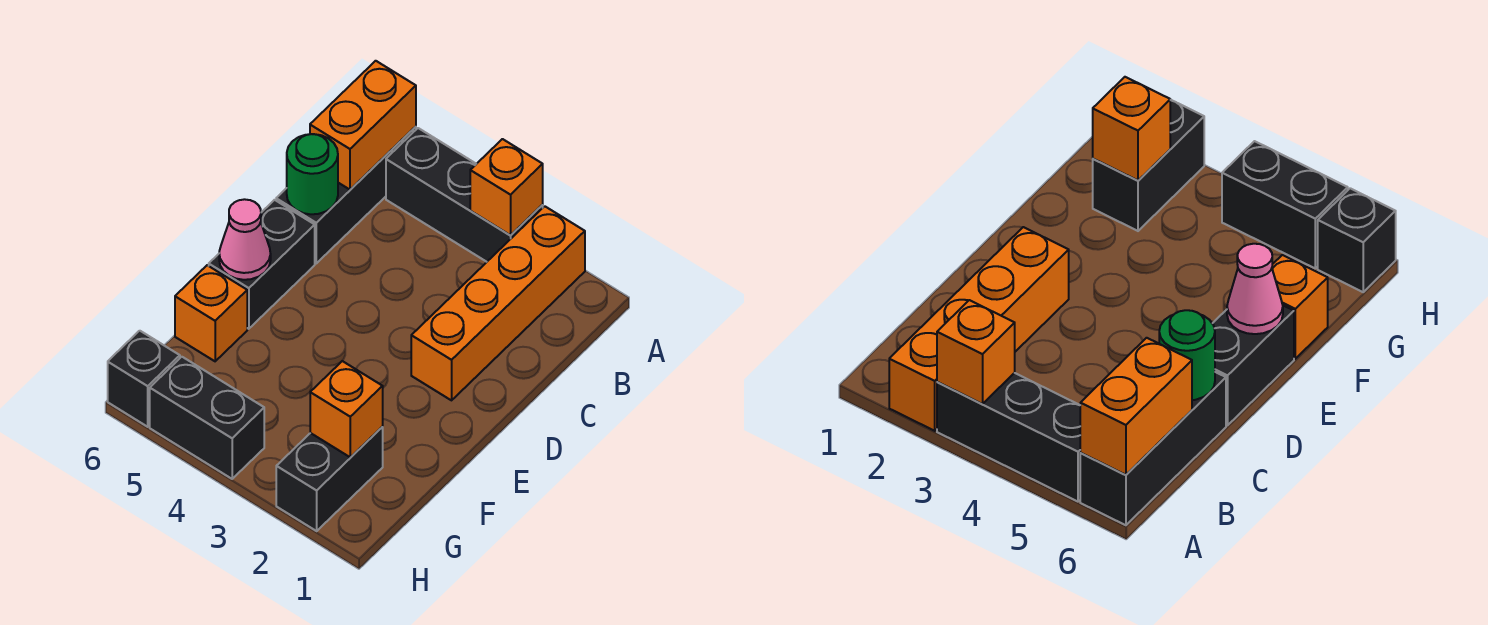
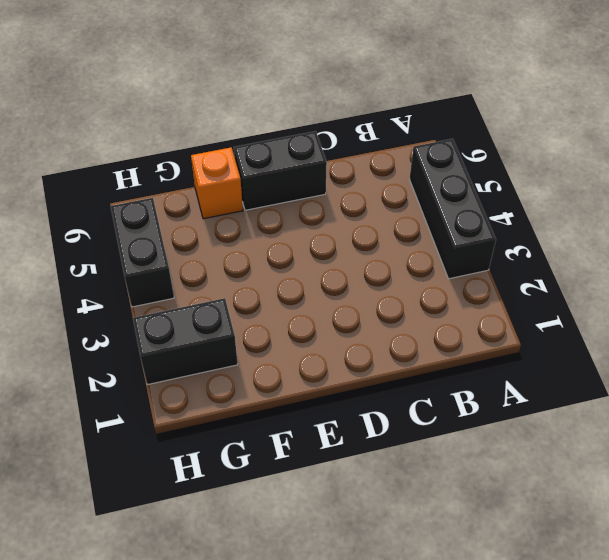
none -> orange 1x4 brick [411,206,585,400]
none -> black 1x3 brick [276,127,416,263]
none -> black 1x1 brick [108,331,180,427]

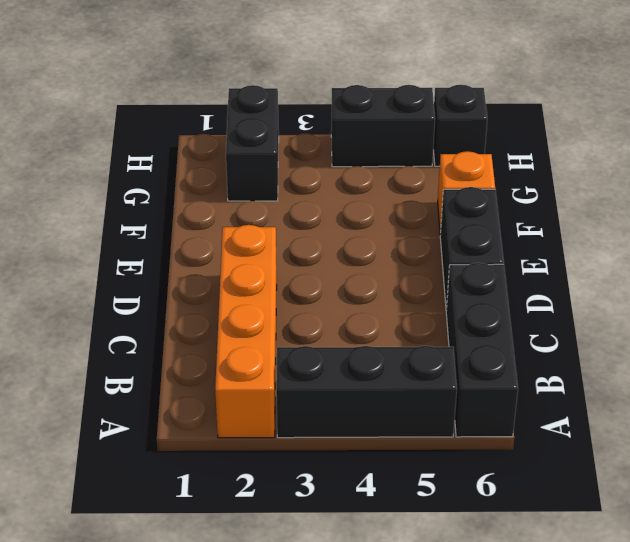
none -> orange 1x1 brick [470,139,543,235]
none -> orange 1x2 brick [310,61,416,190]
none -> green 1x1 round brick [287,134,338,214]

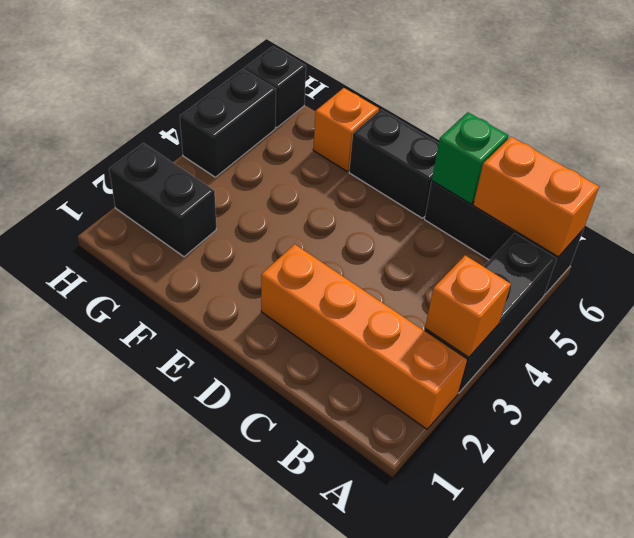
green 1x1 brick [432,112,509,204] -> green 1x1 round brick [287,134,338,214]
none -> pink 1x1 cone [219,199,271,280]
none -> orange 1x1 brick [310,361,383,457]

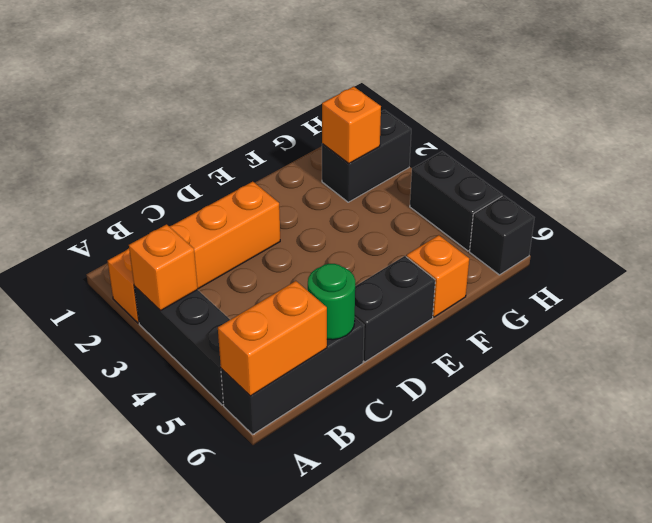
none -> pink 1x1 cone [219,199,271,280]

